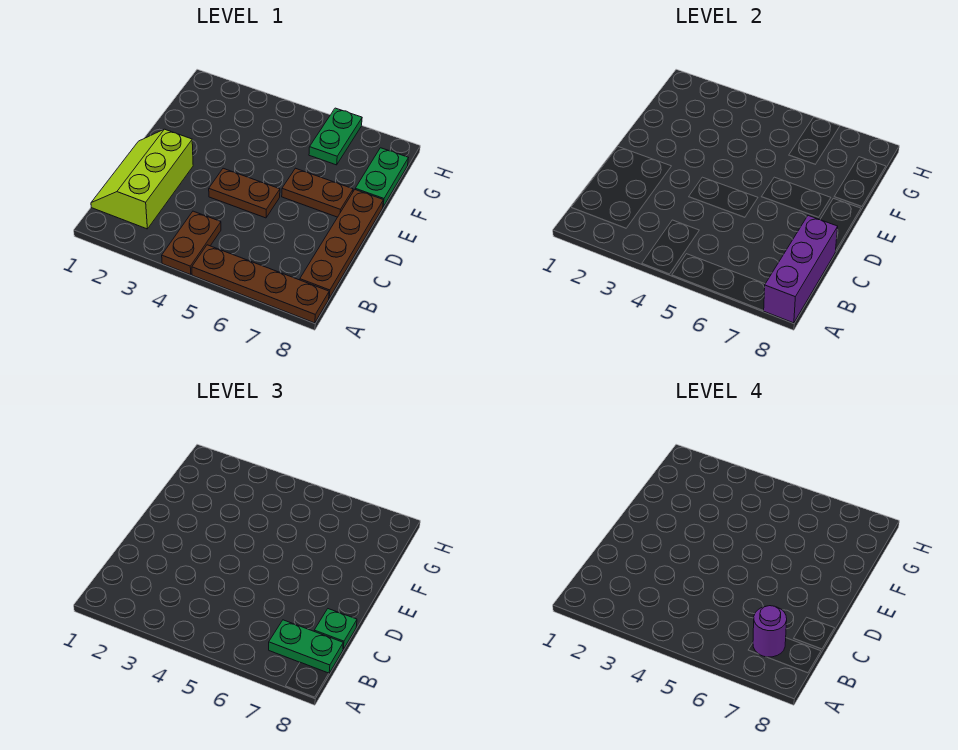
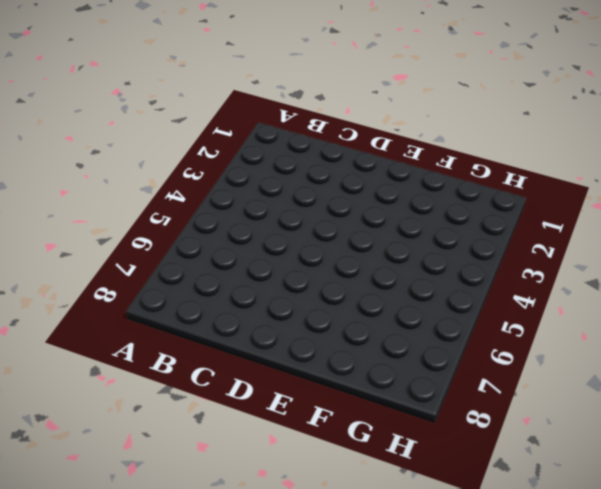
none -> brown 1x2 plate [162,211,221,275]
none -> brown 1x4 plate [192,245,329,323]
none -> lime 2x3 slope [91,129,193,229]

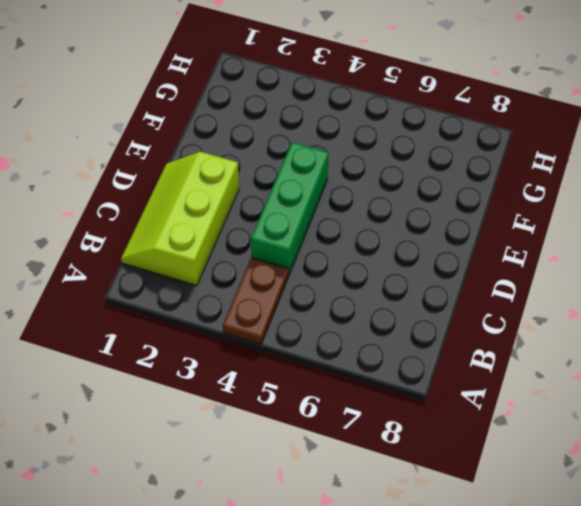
green 1x3 brick [251,142,328,274] -> brown 1x2 plate [209,168,280,218]
none -> brown 1x4 plate [192,245,329,323]
none -> brown 1x4 plate [300,190,383,298]
none -> brown 1x2 plate [282,168,353,217]

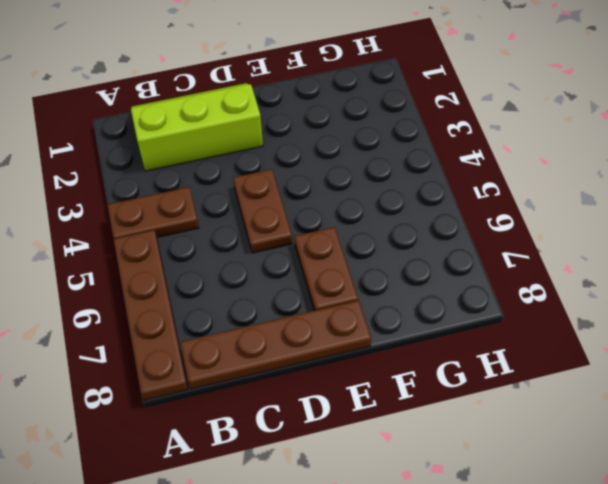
none -> green 1x2 plate [355,148,408,207]
none -> green 1x2 plate [309,108,362,165]
none -> purple 1x3 brick [764,216,838,323]

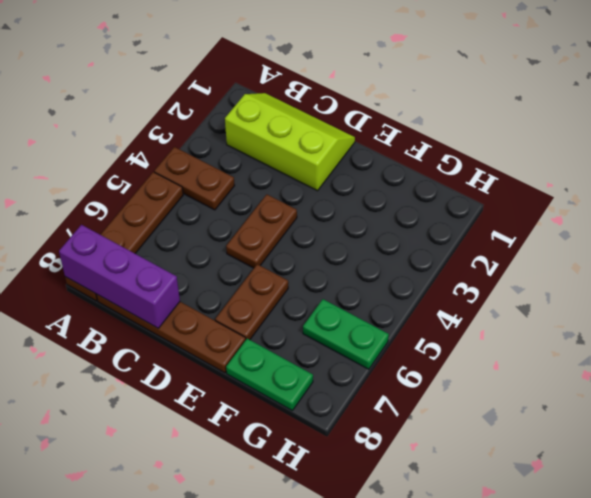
none -> green 1x2 plate [269,620,343,673]
none -> green 1x1 plate [314,609,357,649]
none -> purple 1x1 round brick [753,606,787,657]

